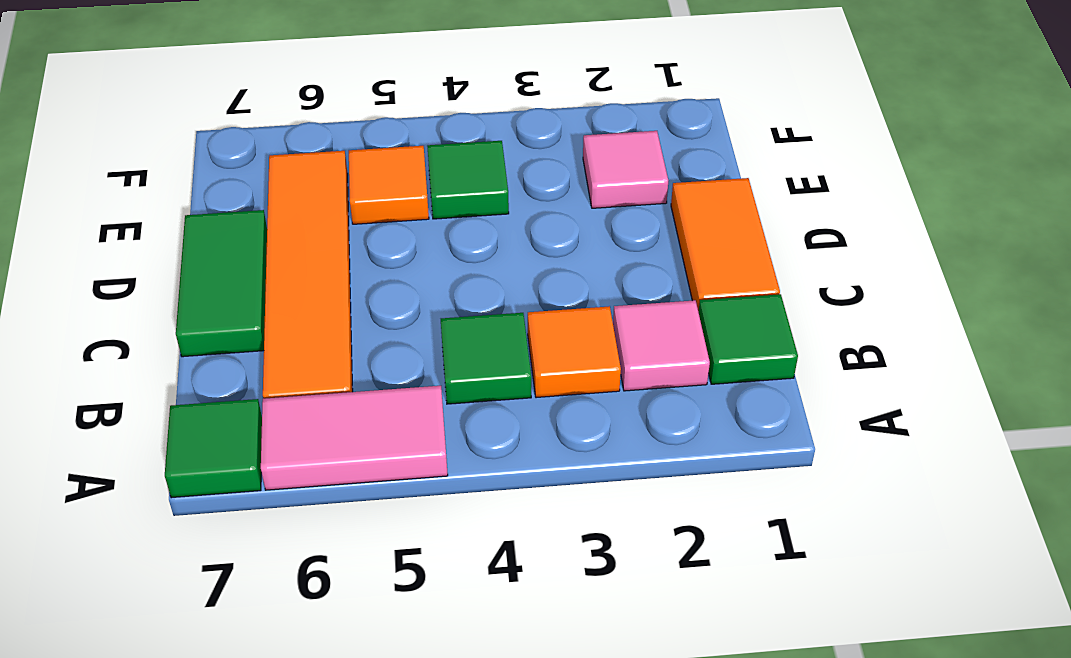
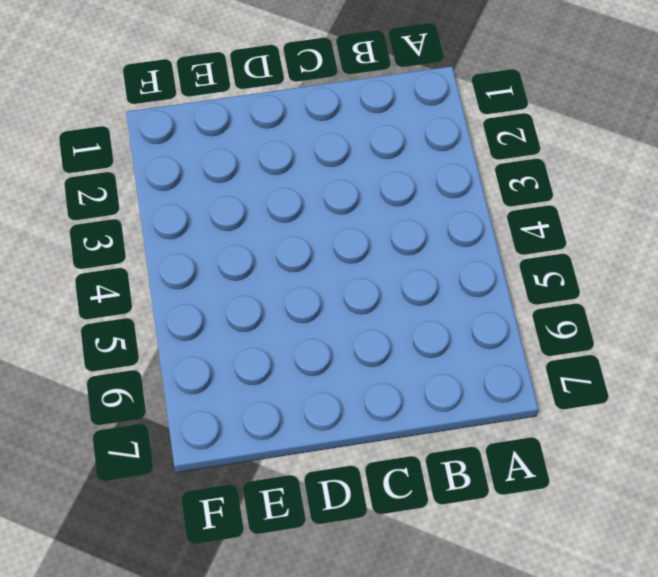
none -> pink 1x2 tile [261,386,448,490]
none -> green 1x1 tile [165,399,262,498]
none -> green 1x1 tile [698,294,798,384]

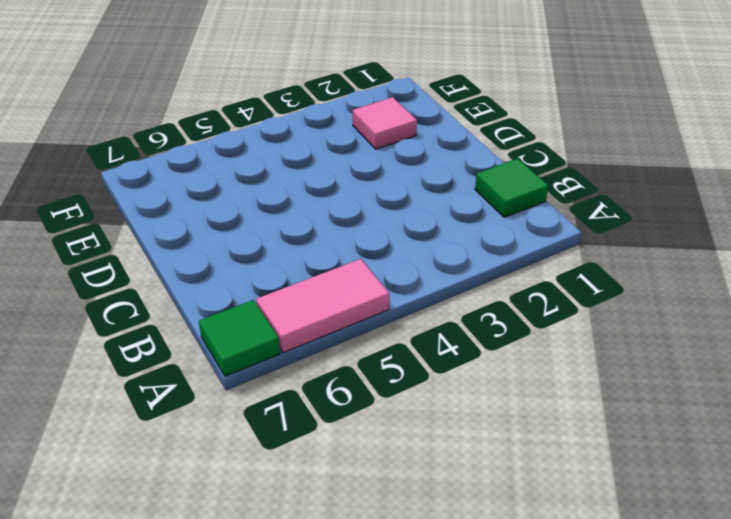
none -> pink 1x1 tile [613,300,710,391]
none -> orange 1x1 tile [528,306,621,398]
none -> green 1x1 tile [441,313,531,404]

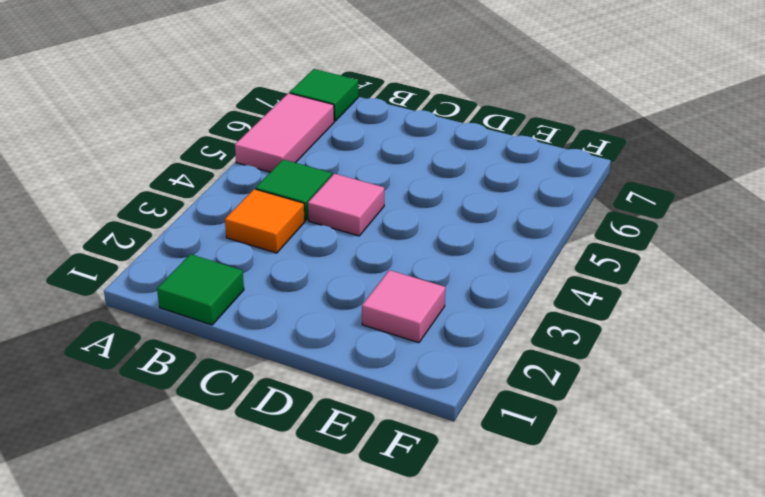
pink 1x1 tile [308,174,384,236] -> pink 1x1 tile moved to [613,300,710,391]
none -> orange 1x4 tile [263,151,353,399]
none -> orange 1x2 tile [671,178,780,311]
none -> green 1x2 tile [176,210,267,357]

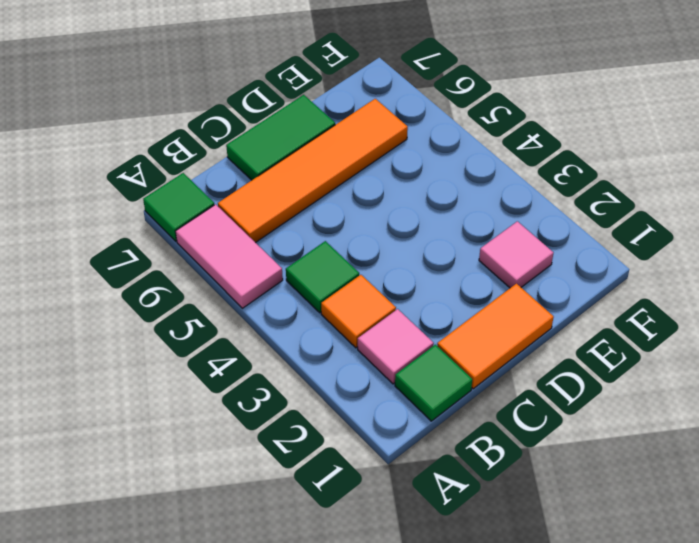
none -> green 1x1 tile [427,141,509,219]
none -> orange 1x1 tile [349,146,429,224]

